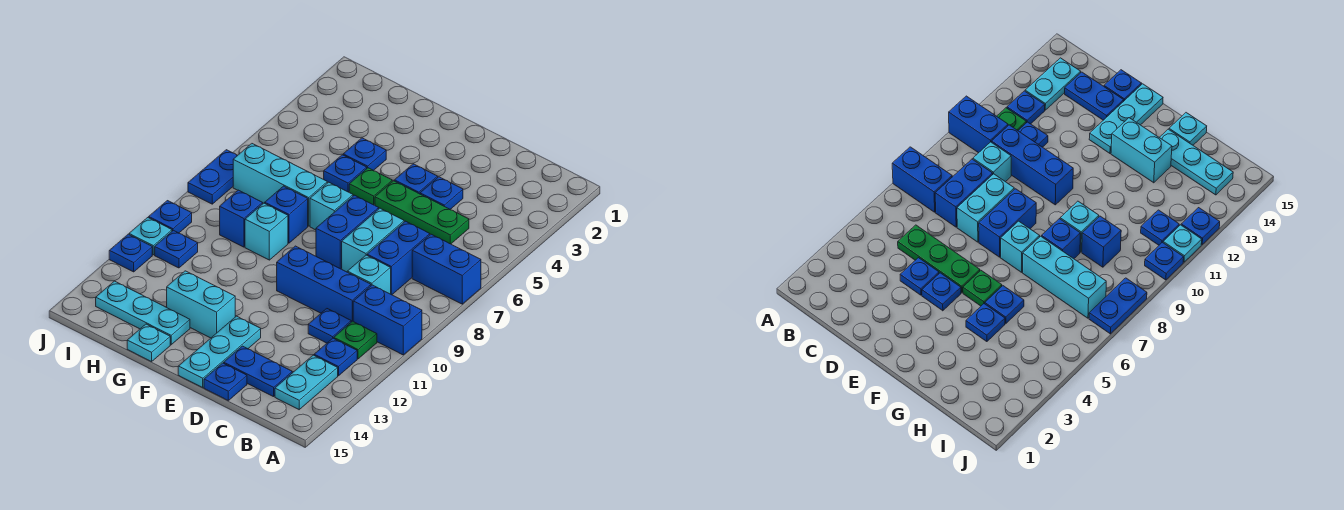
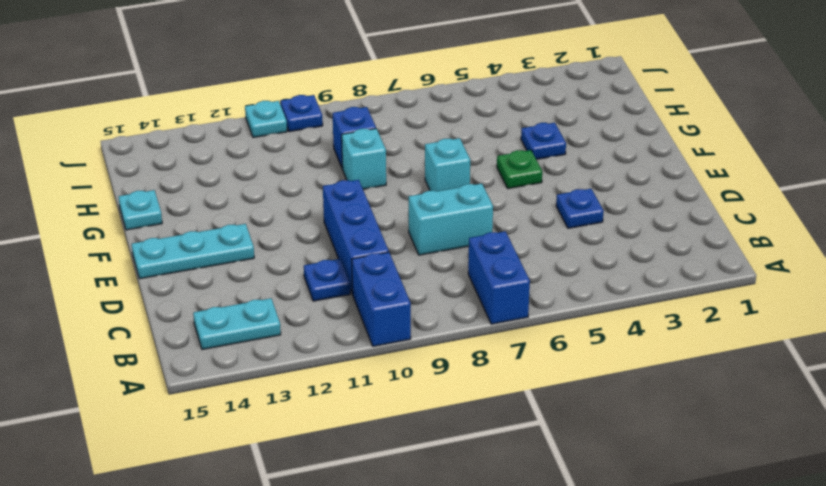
none -> green 1x1 plate [334,321,377,359]
none -> blue 1x1 plate [314,338,357,376]
none -> green 1x3 plate [375,181,469,244]
none -> blue 1x2 brick [367,221,430,295]

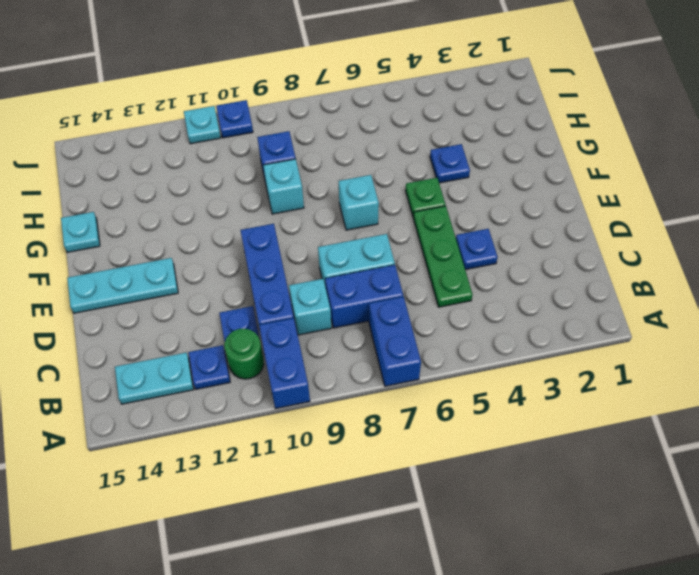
green 1x1 round brick [224,329,264,379] -> green 1x1 plate [334,321,377,359]
none -> blue 1x2 plate [224,346,292,397]
none -> blue 1x1 plate [204,363,247,400]
none -> blue 1x1 plate [394,164,438,194]
none -> blue 1x2 brick [316,195,379,269]

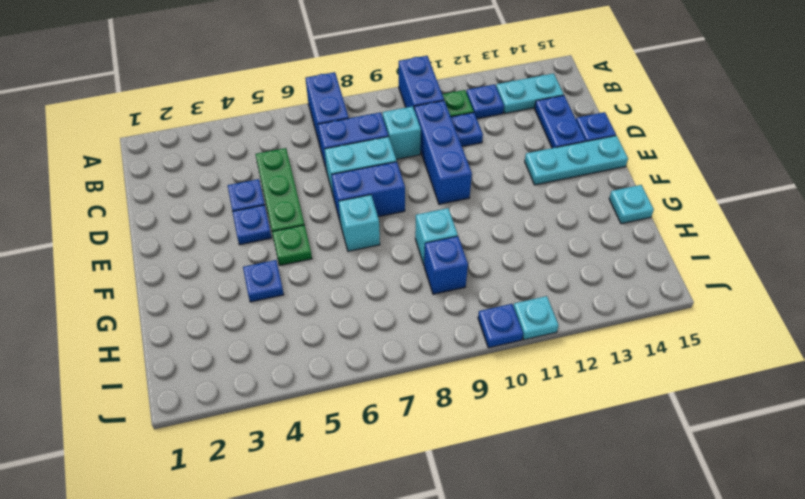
none -> cyan 1x2 brick [167,271,235,338]
none -> blue 1x1 plate [324,155,367,192]
none -> cyan 1x3 brick [233,144,327,226]
none -> blue 1x1 brick [265,186,308,243]

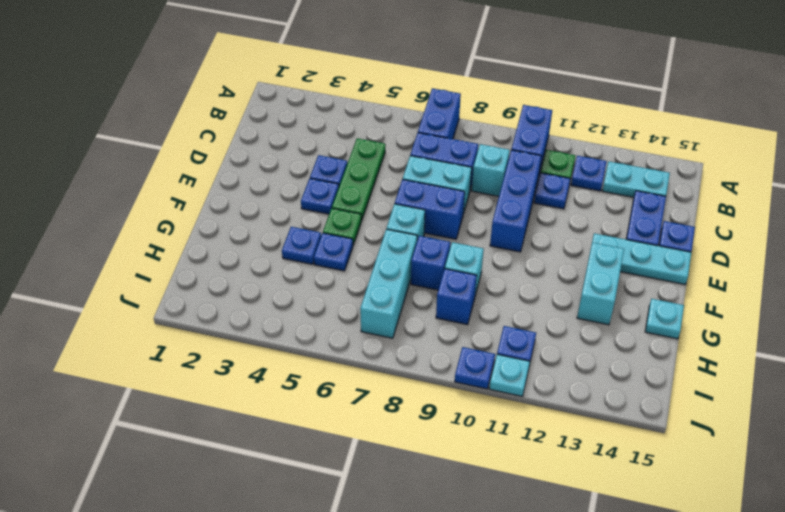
none -> cyan 1x3 plate [96,281,190,345]
none -> blue 1x2 plate [188,150,237,204]
none -> blue 1x1 plate [109,234,152,272]

